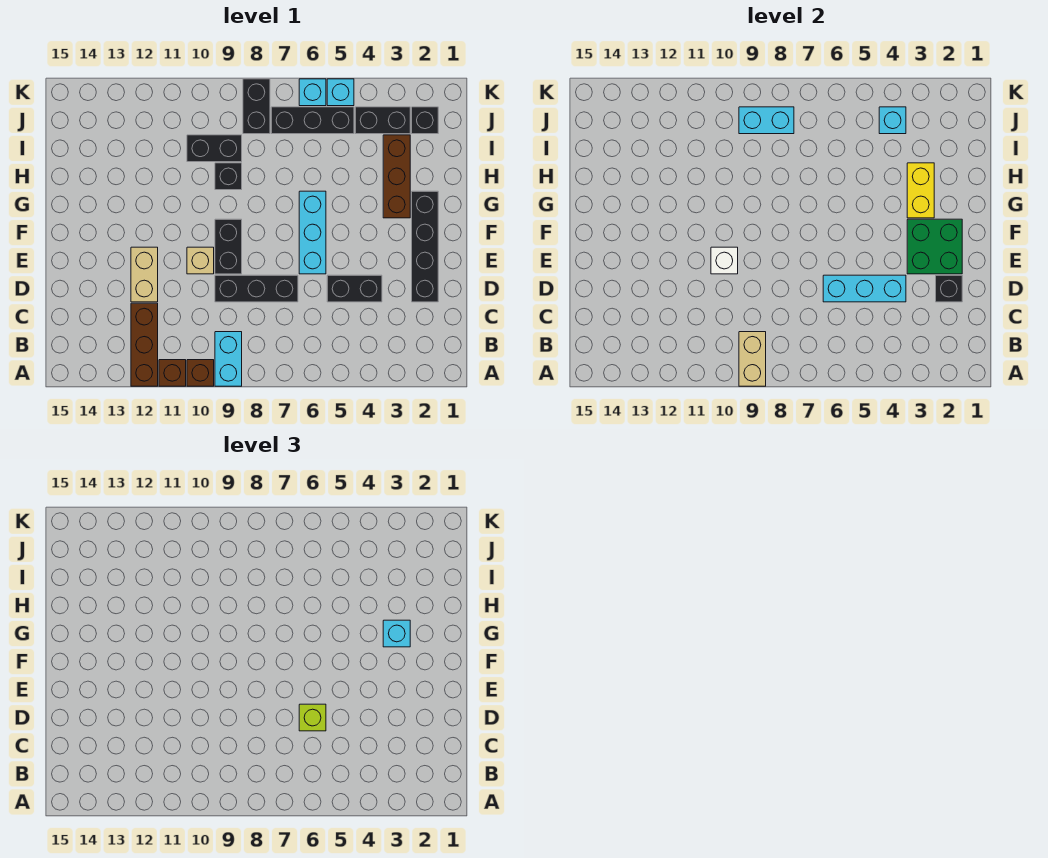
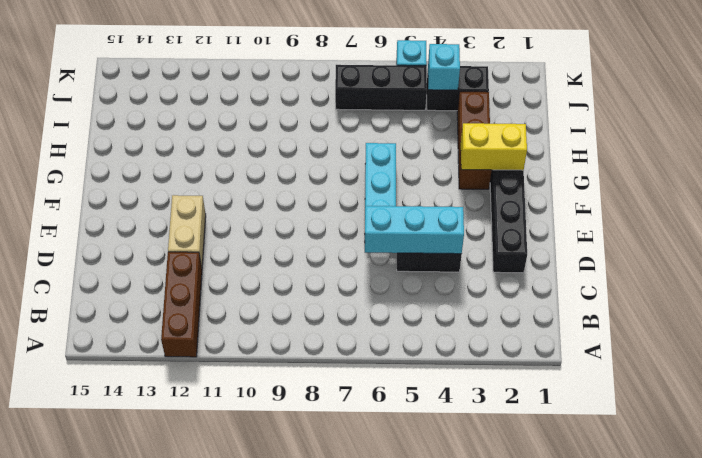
yellow 1x2 brick [461,123,527,170] -> yellow 1x2 brick turned to [907,163,934,218]
none -> cyan 1x2 brick [215,332,242,386]
none -> brown 1x1 brick [187,360,214,386]
none -> brown 1x1 brick [159,360,186,386]
none -> black 1x3 brick [215,275,298,302]

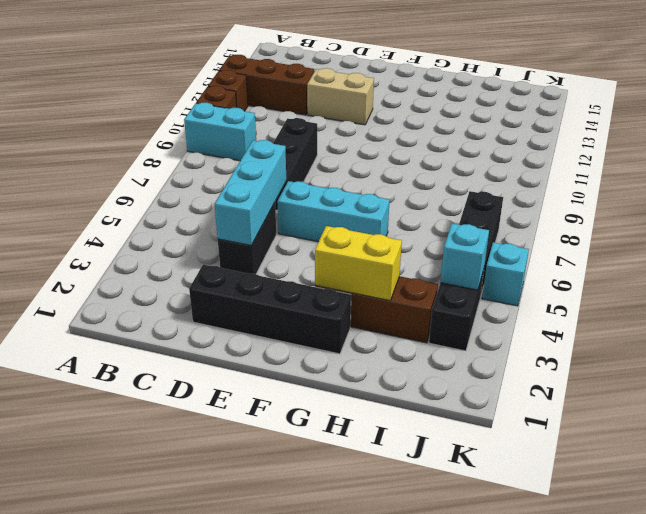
none -> black 1x2 brick [215,219,242,274]
none -> tan 1x1 brick [187,247,214,274]
none -> black 1x1 brick [215,163,242,190]
none -> black 1x2 brick [187,135,242,162]

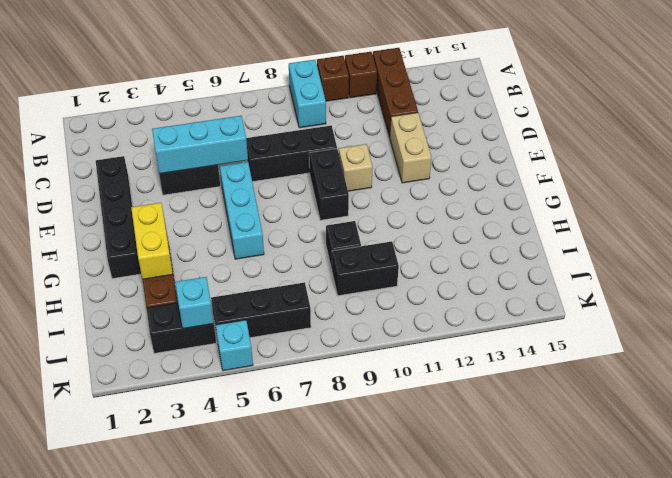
none -> black 1x1 brick [412,107,438,134]
none -> black 1x2 brick [243,79,270,134]
none -> cyan 1x1 brick [299,79,326,106]
none -> tan 1x2 brick [739,332,766,386]

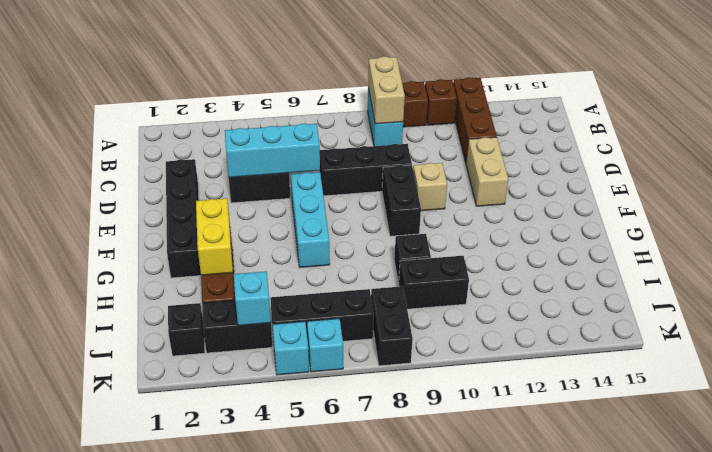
none -> black 1x1 brick [936,275,962,302]
none -> green 2x2 brick [907,219,962,274]
none -> white 1x1 brick [711,247,738,274]
none -> cyan 1x2 brick [739,107,794,134]

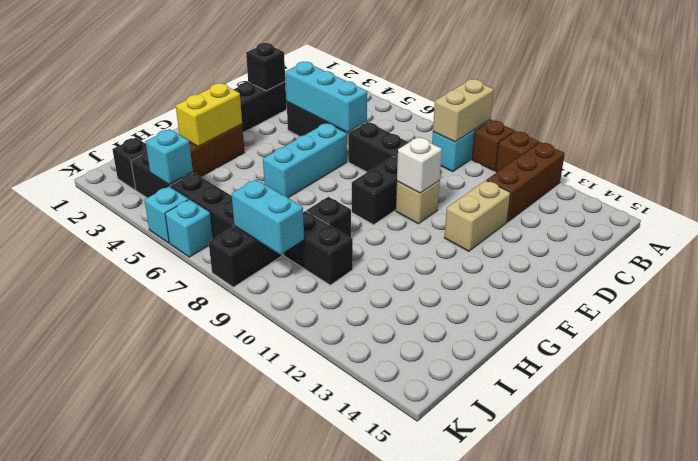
none -> green 2x2 brick [907,219,962,274]
none -> lime 1x1 brick [299,704,326,731]
none -> cyan 1x1 brick [383,620,410,647]

